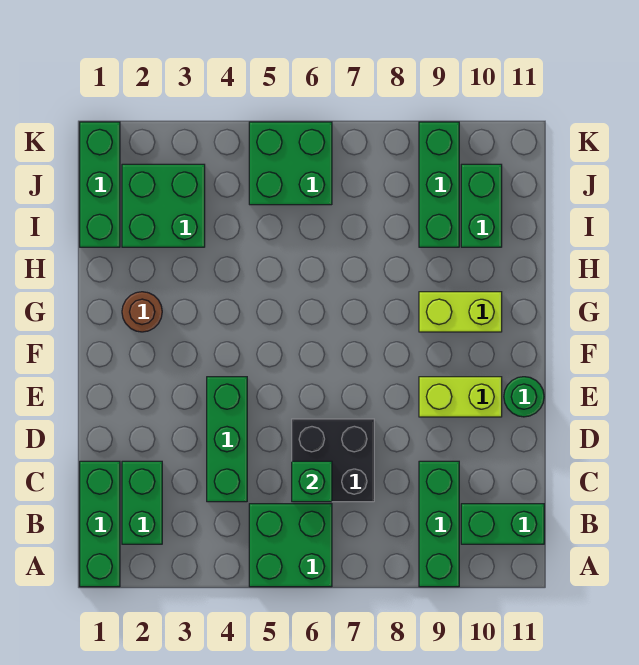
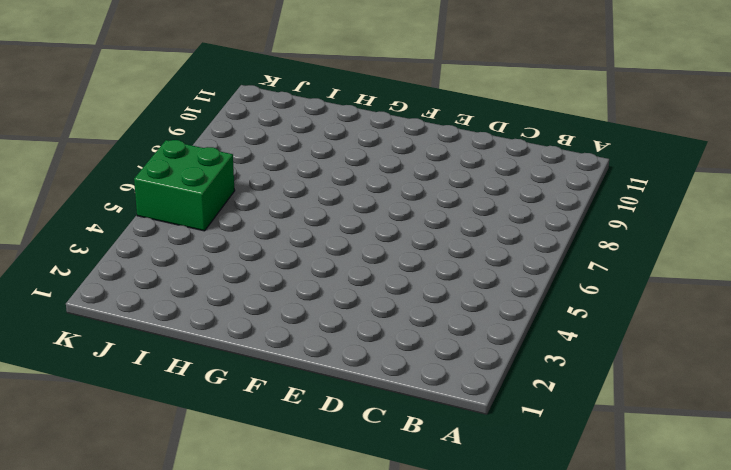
none -> green 1x3 brick [80,461,120,587]
none -> green 2x2 brick [249,504,332,587]
none -> green 1x3 brick [419,461,459,587]

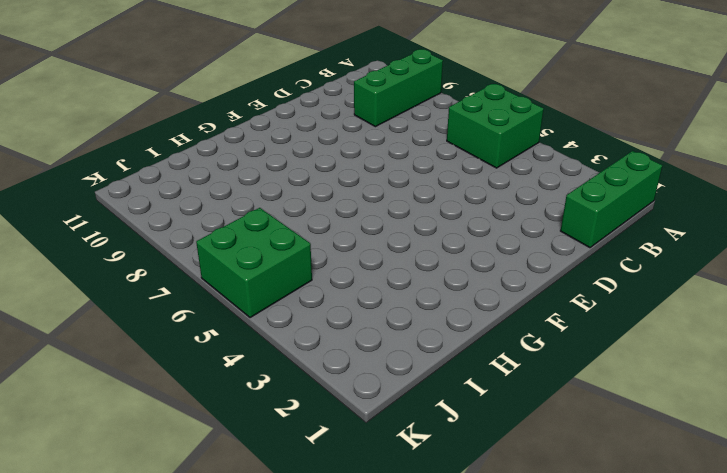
none -> green 1x2 brick [122,461,162,544]
none -> green 1x2 brick [461,504,544,544]
none -> green 1x3 brick [207,377,247,502]

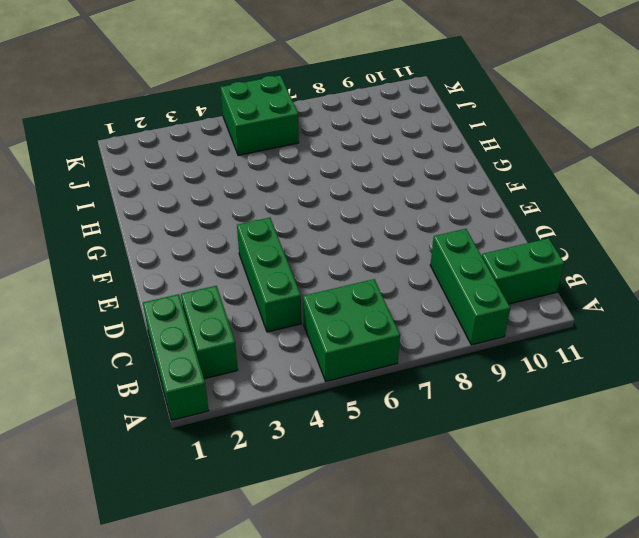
none -> black 2x2 brick [292,419,374,502]
none -> lime 1x2 brick [419,377,502,417]
none -> green 1x1 round brick [504,377,544,417]

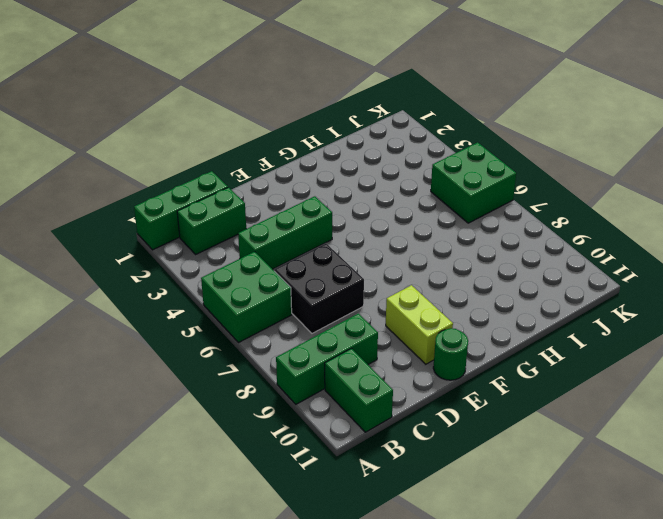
none -> brown 1x1 round brick [122,292,162,332]
none -> lime 1x2 brick [419,292,502,332]
none -> green 1x3 brick [80,122,120,247]

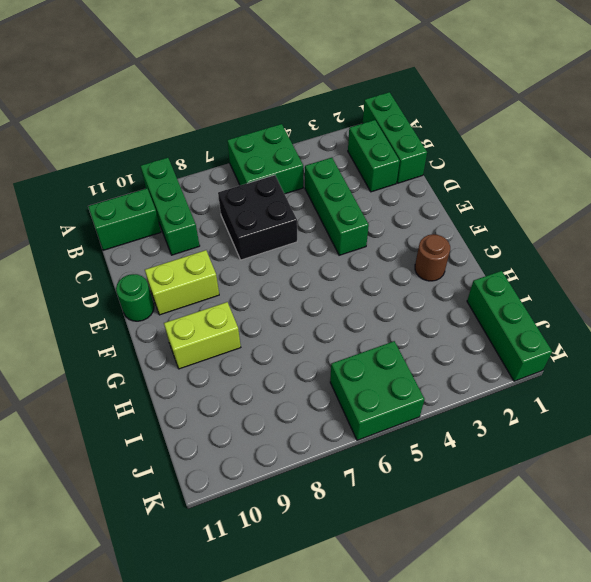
none -> green 2x2 brick [122,164,205,247]
none -> green 1x3 brick [419,122,459,247]
none -> green 1x2 brick [461,164,502,247]

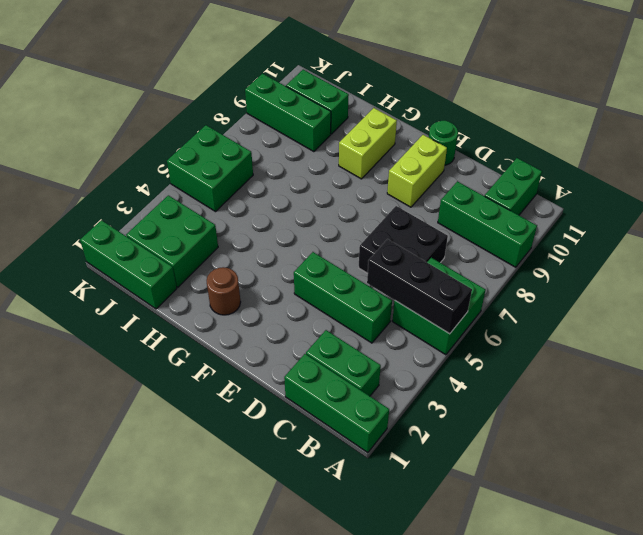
black 1x3 brick [367,239,472,334] -> none
none -> green 1x1 brick [292,461,332,502]

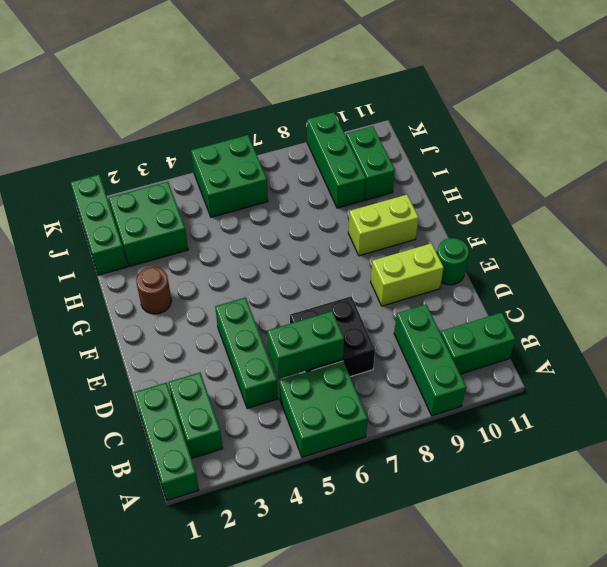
green 1x2 brick [267,311,344,379] -> green 1x1 brick [292,461,332,502]

